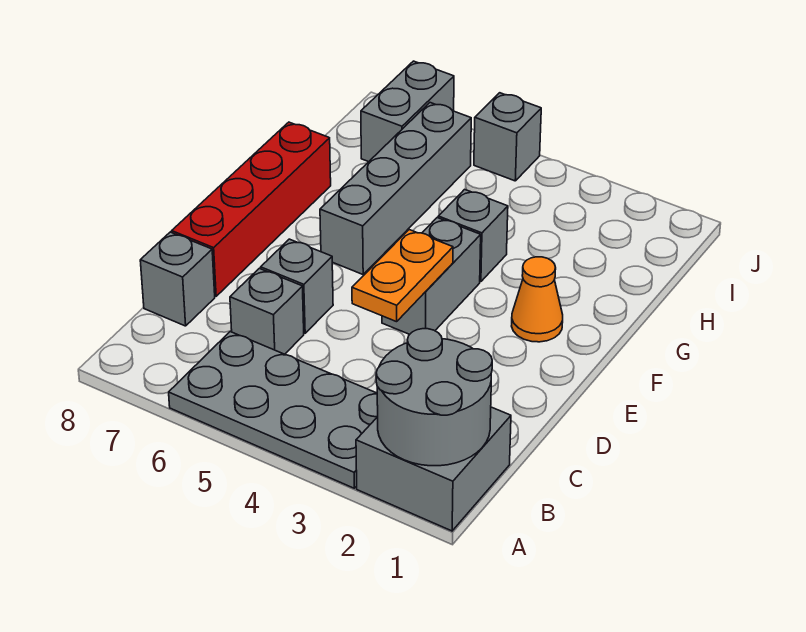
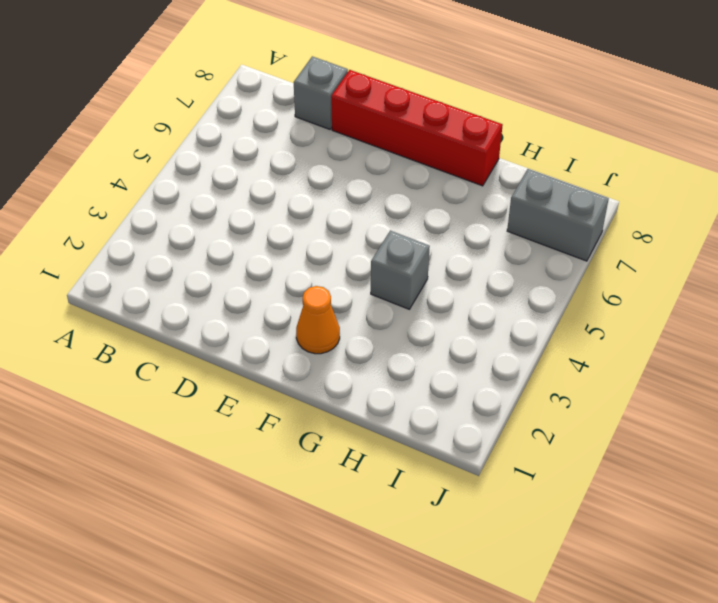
none -> grey 2x2 brick [356,407,511,531]
none -> grey 2x4 plate [169,332,378,488]
none -> grey 1x1 brick [230,268,304,354]

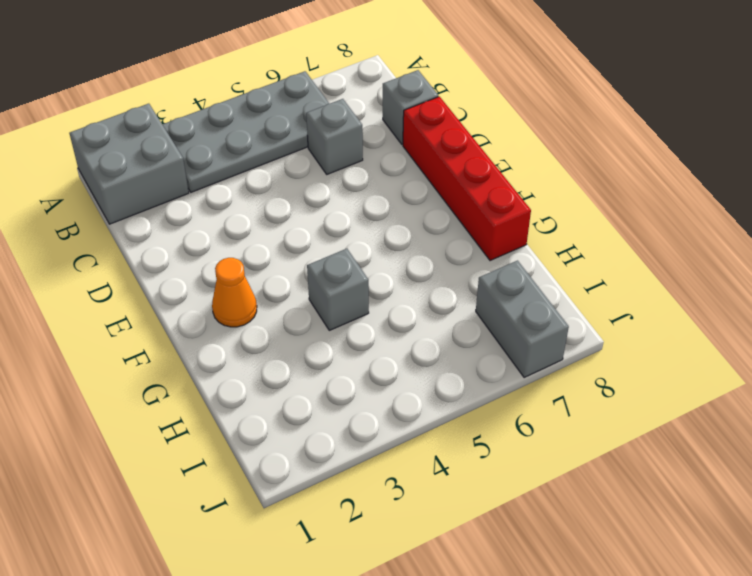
none -> grey 1x1 brick [261,239,333,333]
none -> grey 1x2 brick [382,218,481,334]
none -> grey 1x4 brick [320,103,471,274]

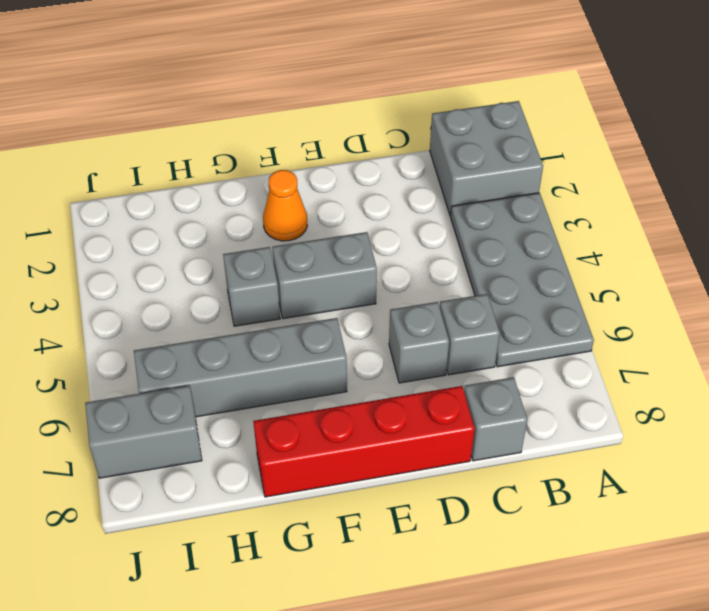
none -> grey 1x1 brick [474,93,541,181]
none -> grey 2x2 round brick [376,329,492,466]
none -> orange 1x2 plate [352,230,453,322]

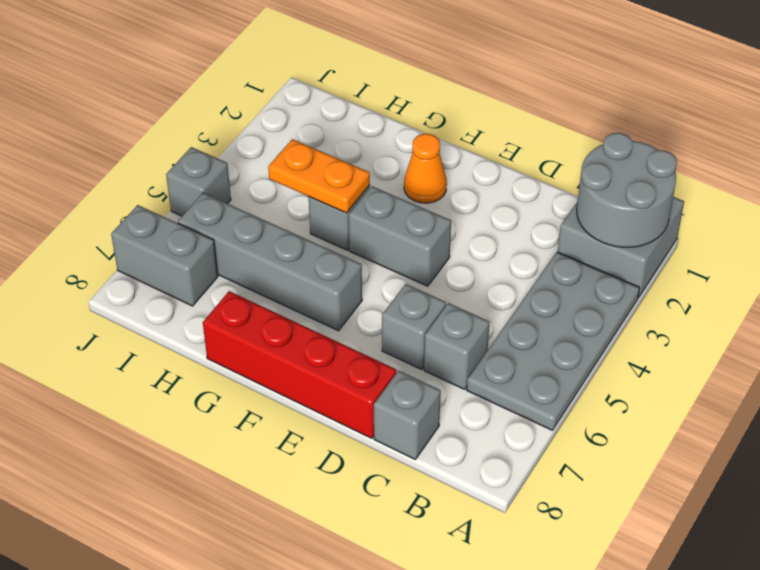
orange 1x2 plate [268,139,370,213] -> orange 1x2 plate moved to [352,230,453,322]

